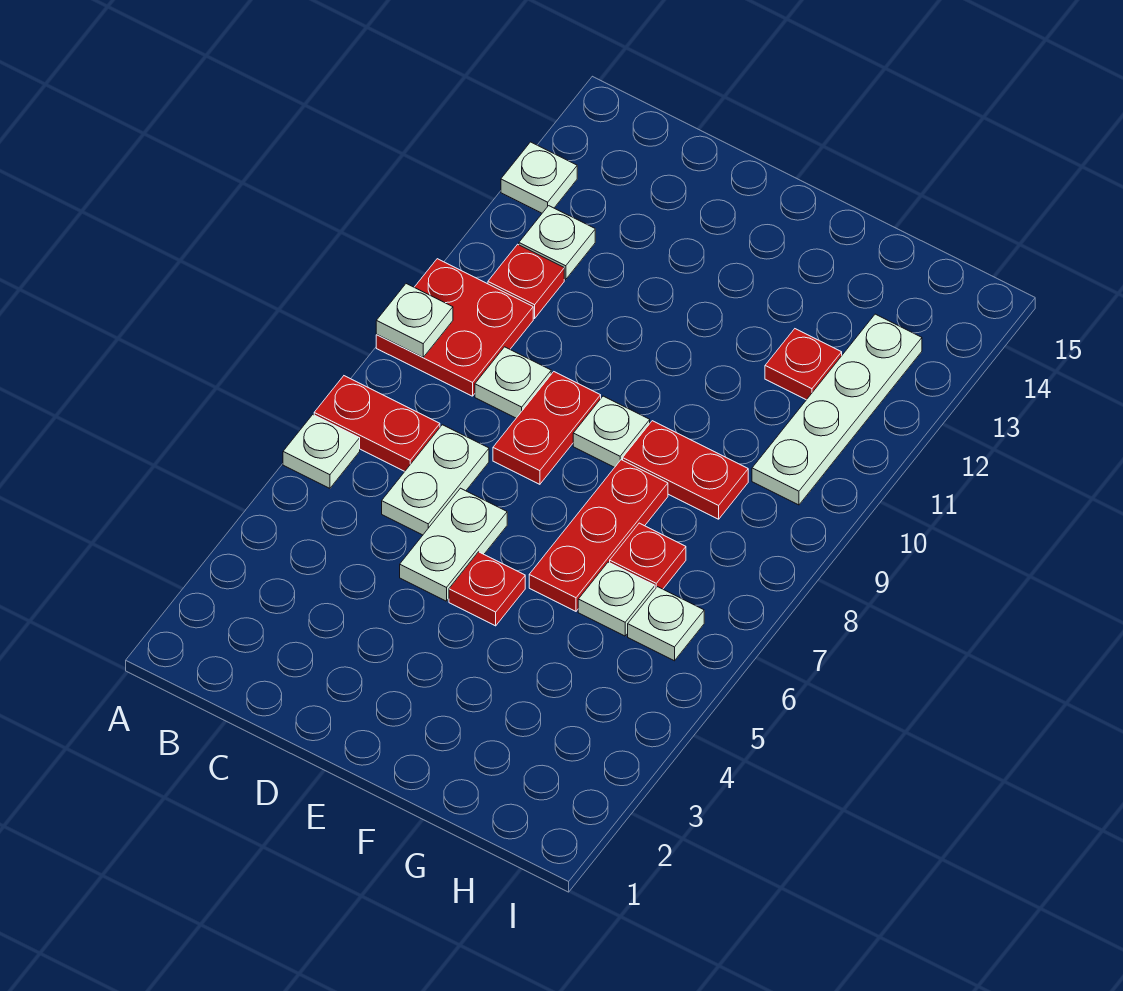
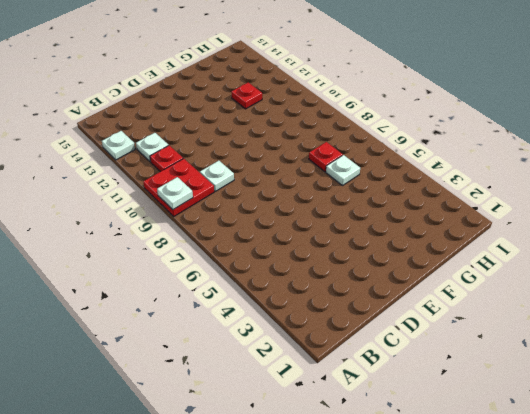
none -> white 1x1 plate [283,415,360,488]
none -> red 1x2 plate [314,376,440,471]
none -> white 1x2 plate [382,425,489,535]

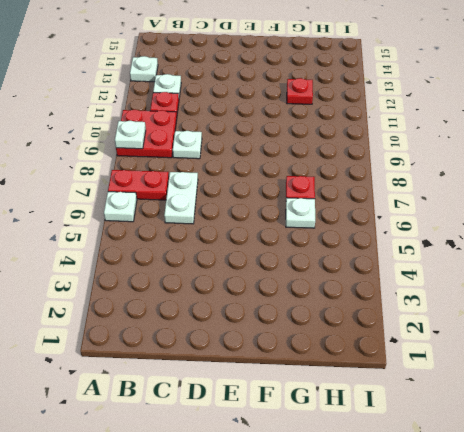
none -> white 1x2 plate [400,488,507,601]
none -> red 1x2 plate [493,372,601,484]
none -> red 1x1 plate [449,552,525,626]

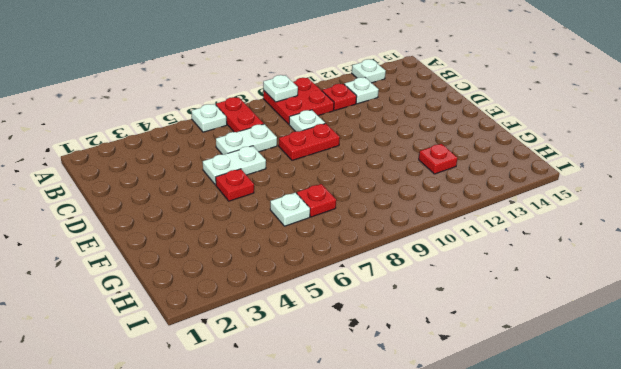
none -> white 1x1 plate [573,396,650,467]
none -> red 1x3 plate [529,460,668,611]
none -> red 1x2 plate [623,421,748,519]

